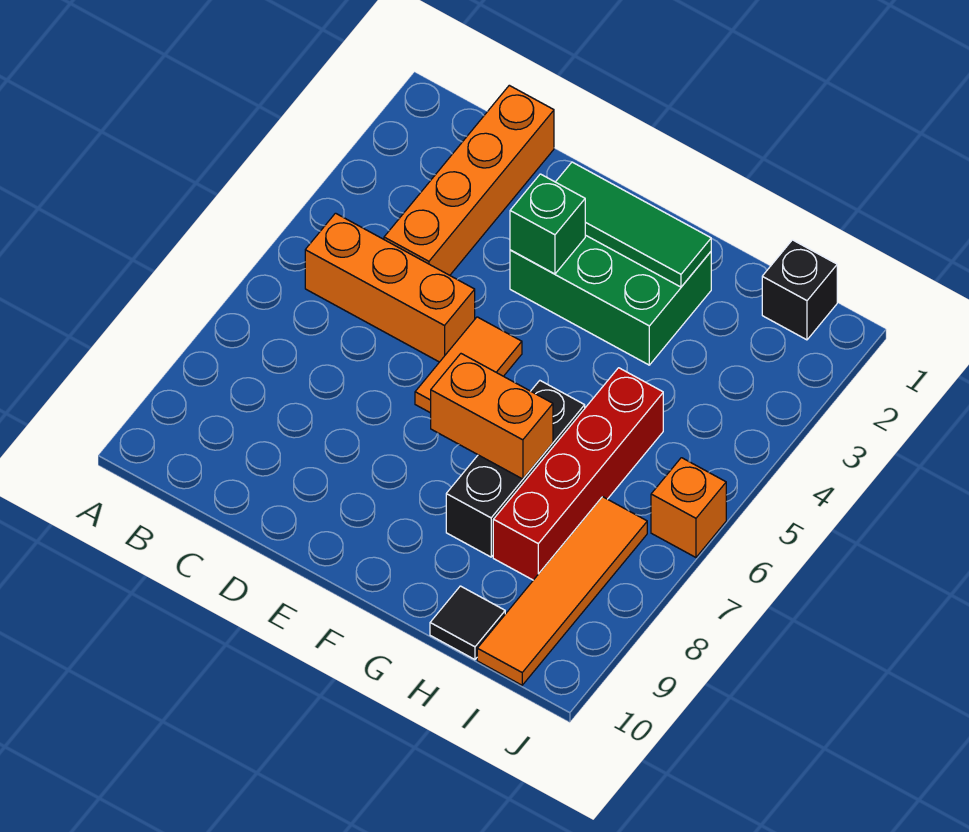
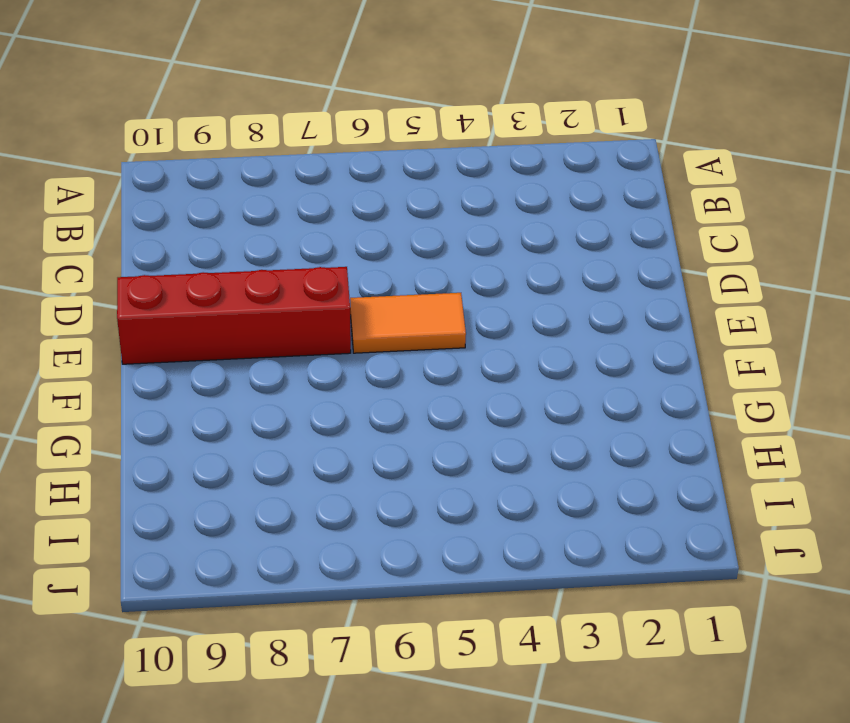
red 1x4 brick [117,267,351,364] -> red 1x4 brick moved to [493,368,663,580]
none -> orange 1x3 brick [305,213,475,362]
none -> orange 1x4 brick [384,85,554,275]
none -> green 2x3 brick [510,235,711,365]

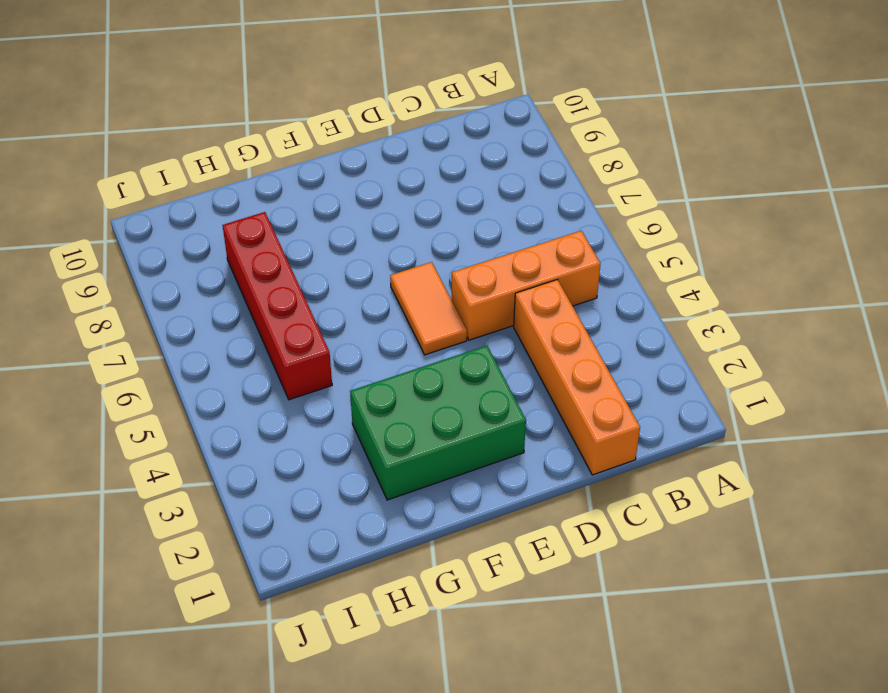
none -> black 1x3 brick [446,381,585,557]
none -> black 1x1 tile [430,586,505,660]
none -> black 1x1 brick [762,240,837,340]

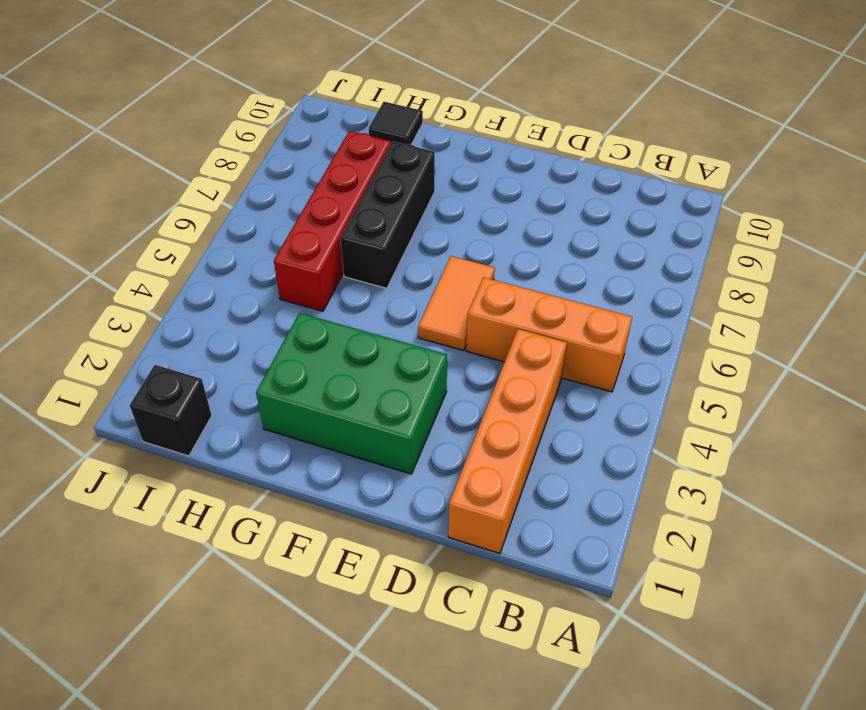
none -> orange 1x4 tile [477,497,647,685]
none -> orange 1x1 brick [651,458,726,557]
none -> green 1x3 tile [556,162,711,287]

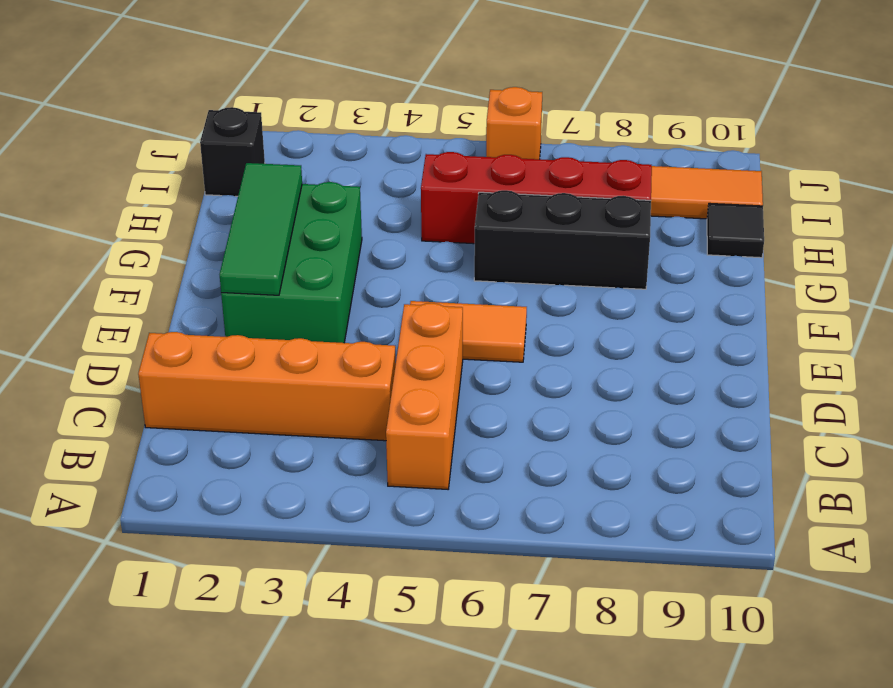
none -> green 1x1 brick [510,174,585,274]
none -> orange 1x2 brick [431,354,553,479]

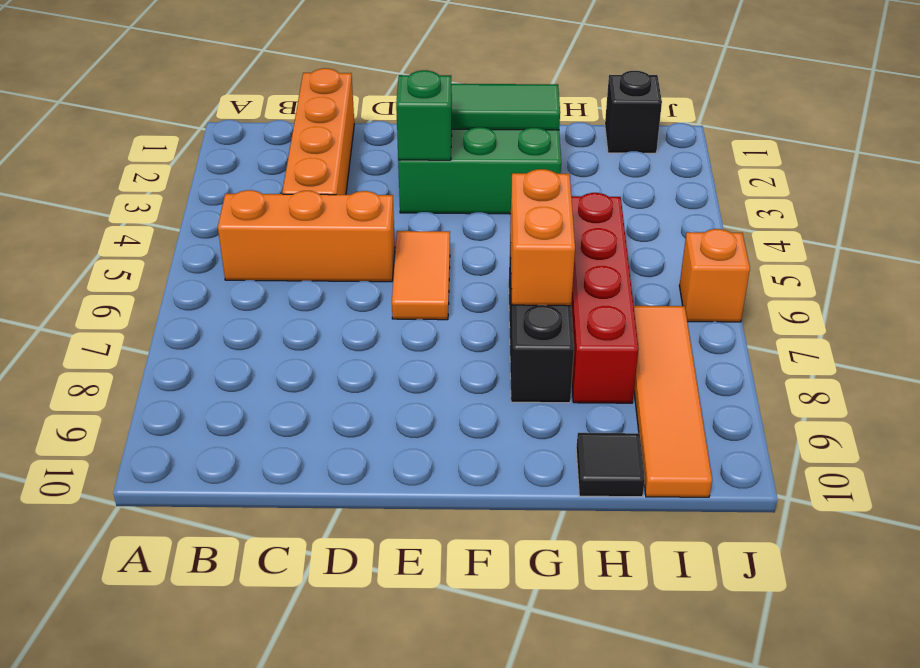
orange 1x2 brick [510,169,575,306] -> orange 1x2 brick turned to [431,354,553,479]

